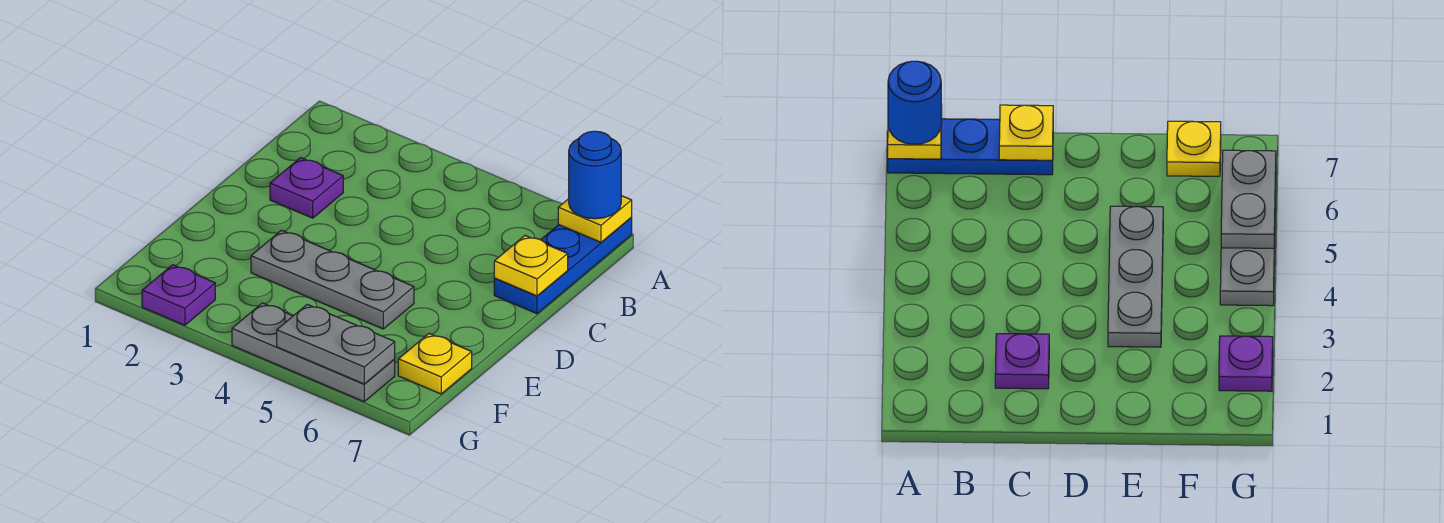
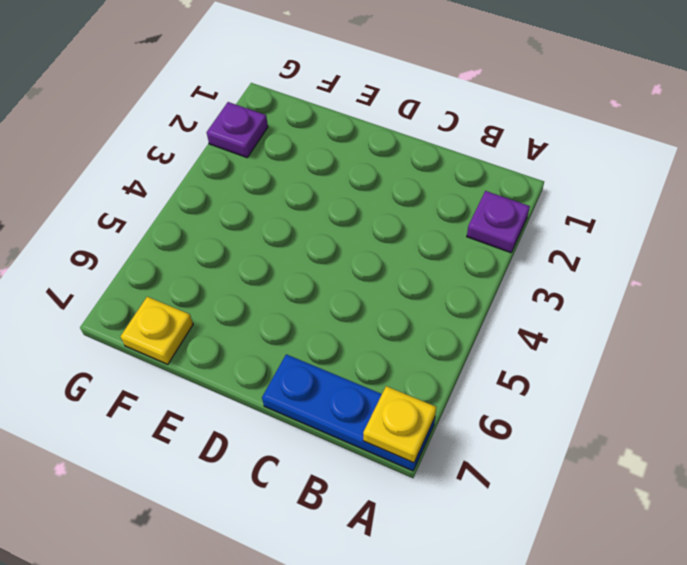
purple 1x1 plate [467,191,530,253] -> purple 1x1 plate moved to [270,158,343,218]
none -> grey 1x3 plate [251,230,414,329]
none -> grey 1x3 plate [232,303,395,402]

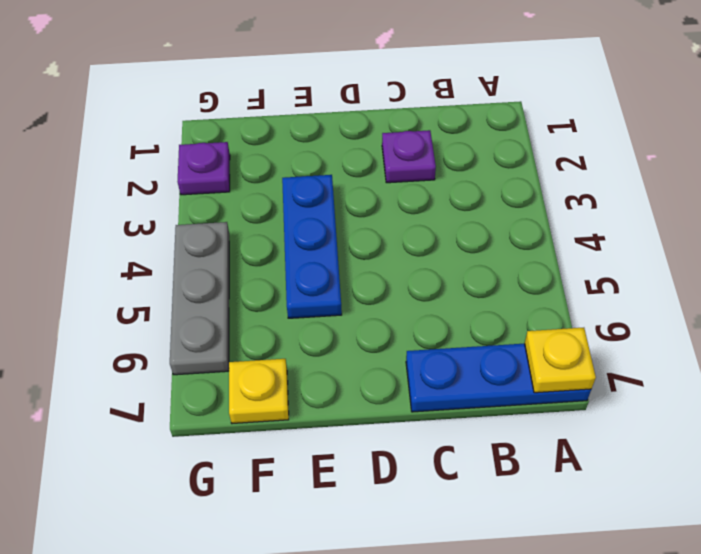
blue 1x3 plate [282,175,342,318] -> grey 1x3 plate [251,230,414,329]
none -> yellow 1x1 plate [494,236,568,296]
none -> grey 1x2 plate [277,304,395,384]

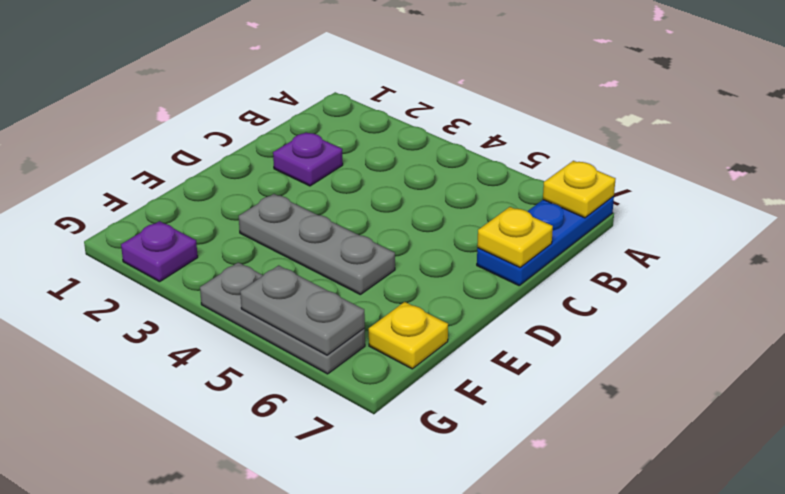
none -> blue 1x1 round brick [569,131,621,219]

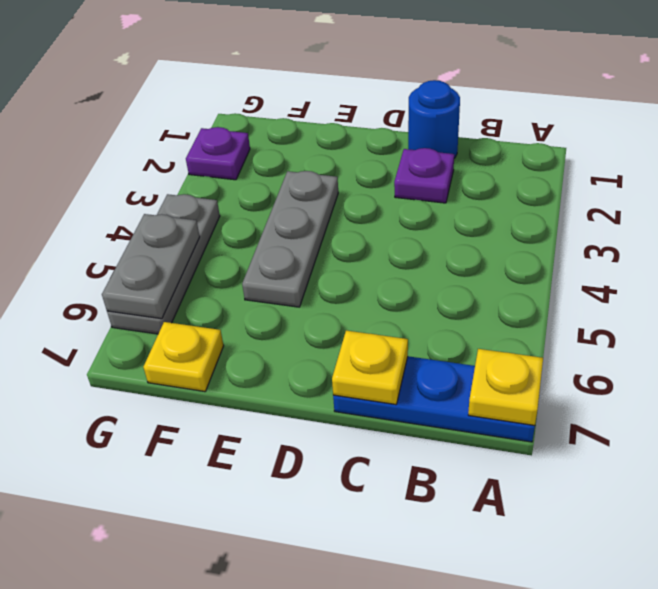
blue 1x1 round brick [408,80,460,158] -> blue 1x1 round brick moved to [569,131,621,219]

